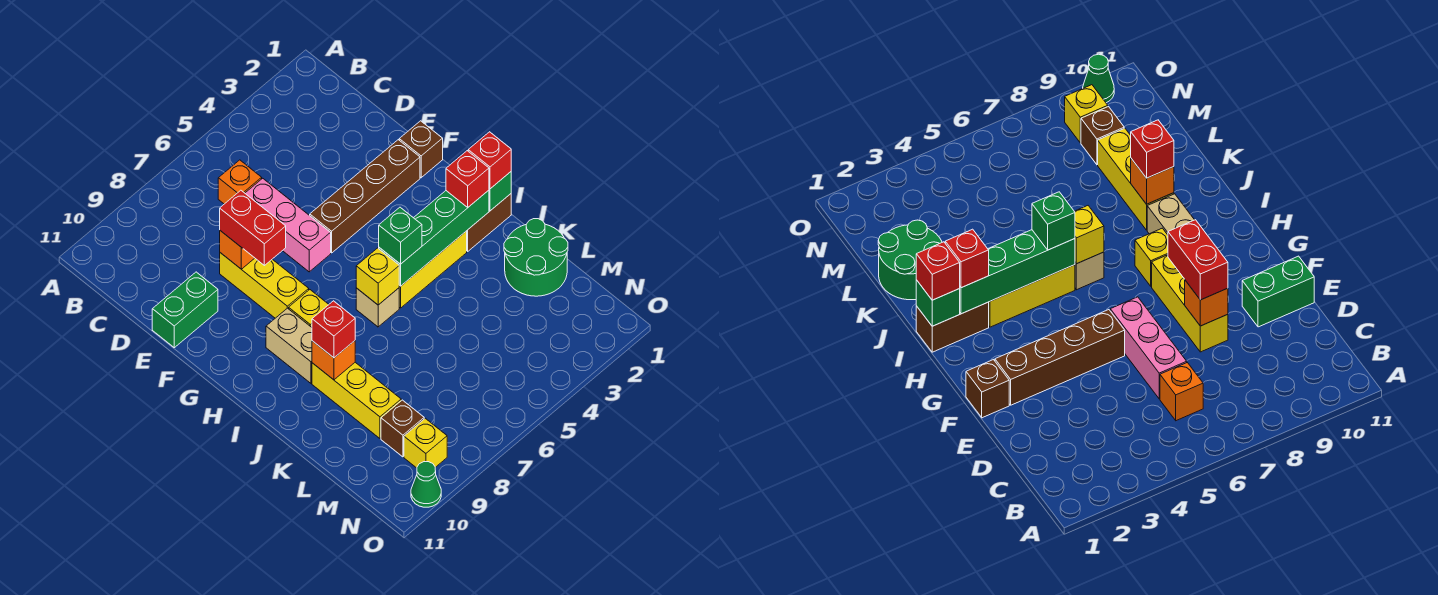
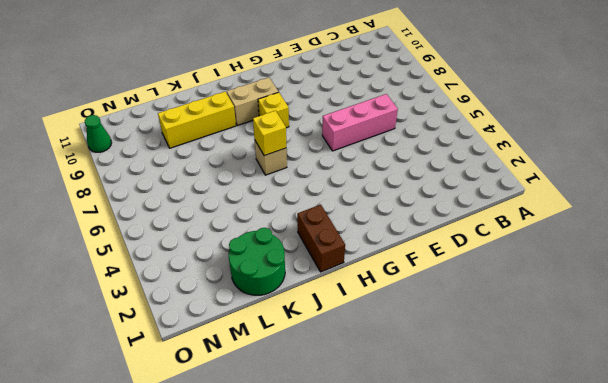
none -> orange 1x1 brick [218,160,262,204]
none -> yellow 1x3 brick [220,253,309,318]
none -> green 1x2 brick [152,272,218,348]

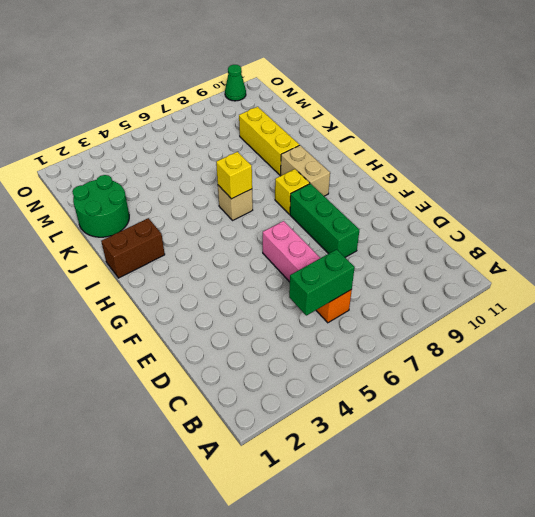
green 1x2 brick [289,249,355,315] -> green 1x2 brick moved to [152,272,218,348]
green 1x3 brick [290,183,359,257] -> yellow 1x3 brick [220,253,309,318]
none -> brown 1x1 brick [399,121,443,178]
none -> brown 1x4 brick [310,140,420,253]
none -> yellow 1x3 brick [399,231,467,308]

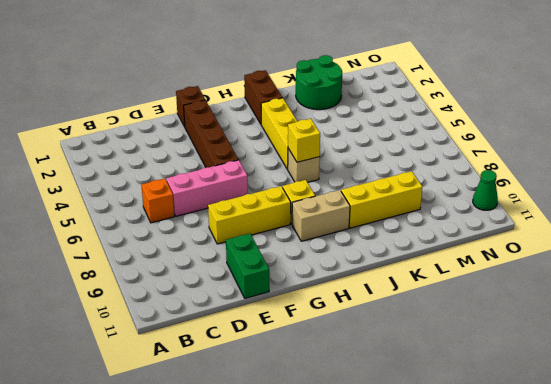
none -> brown 1x1 brick [381,400,424,457]
none -> yellow 1x1 brick [404,418,447,468]
none -> orange 1x1 brick [220,231,254,269]

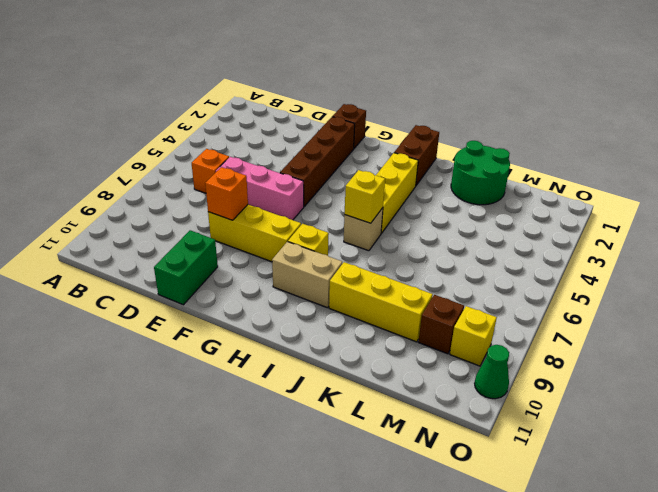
none -> green 1x1 brick [489,172,511,211]
none -> green 1x4 brick [379,190,489,286]
none -> orange 1x1 brick [312,341,355,380]

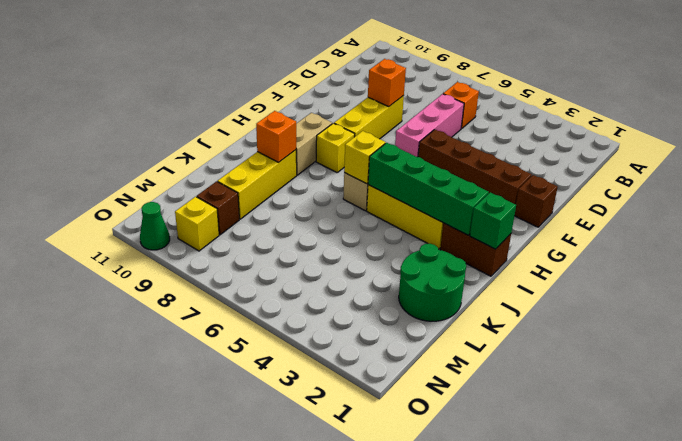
none -> green 1x2 brick [152,272,218,348]
none -> red 1x2 brick [220,190,286,265]
none -> red 1x1 brick [468,132,511,189]

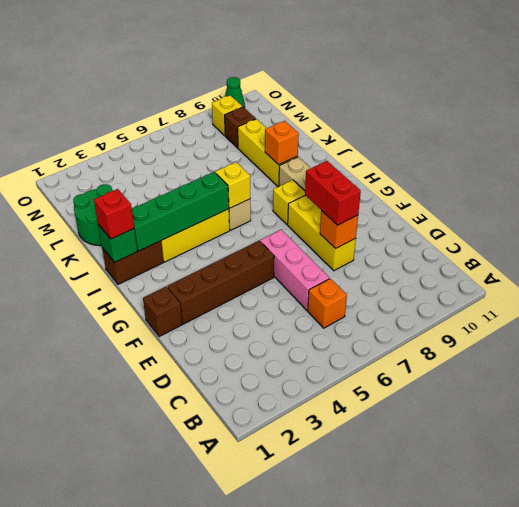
none -> green 1x2 brick [152,272,218,348]
none -> red 1x1 brick [446,151,489,207]
none -> green 1x1 brick [379,207,422,264]

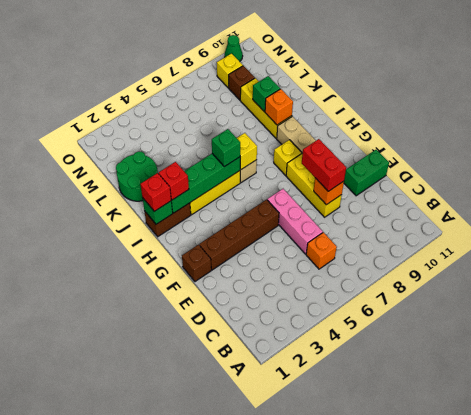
green 1x1 brick [253,76,280,112] -> none
none -> red 1x1 brick [312,301,355,358]

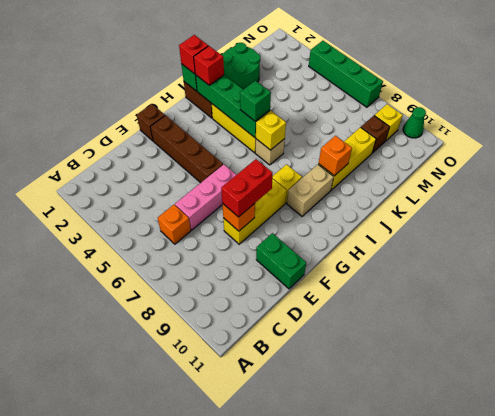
green 1x4 brick [309,41,383,107] -> none
none -> red 1x1 brick [312,301,355,358]

